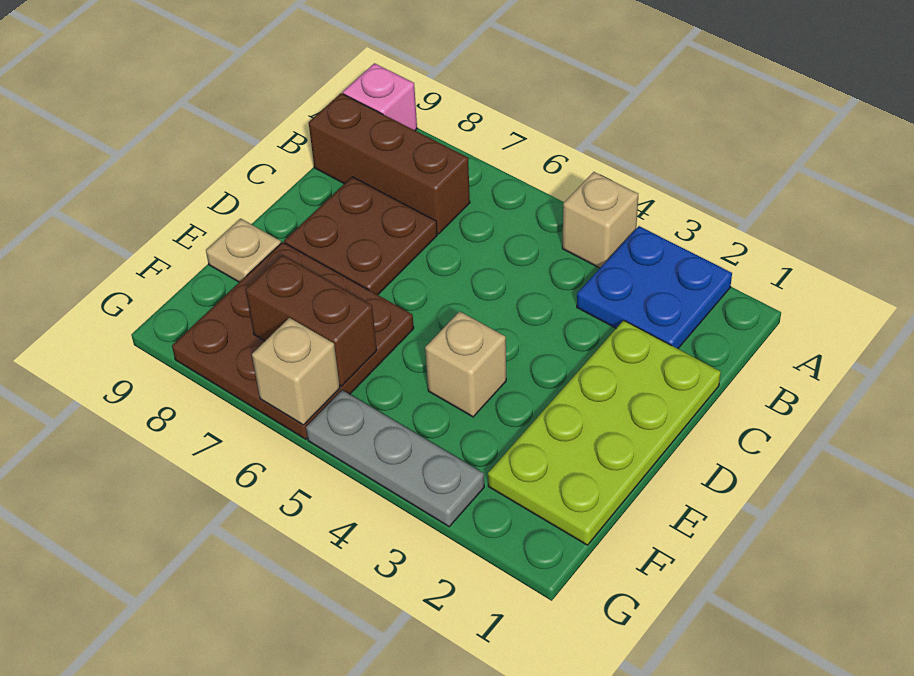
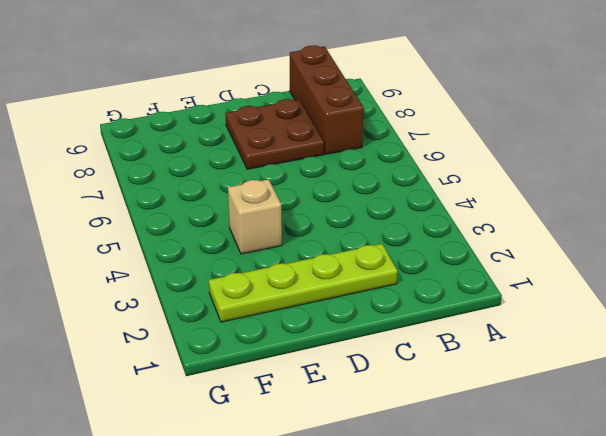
lime 1x4 plate [209,244,398,322] -> lime 2x4 plate [488,320,721,545]
none -> blue 2x2 plate [577,226,732,349]
none -> tan 1x1 brick [562,172,638,268]
none -> pink 1x1 brick [343,63,417,130]

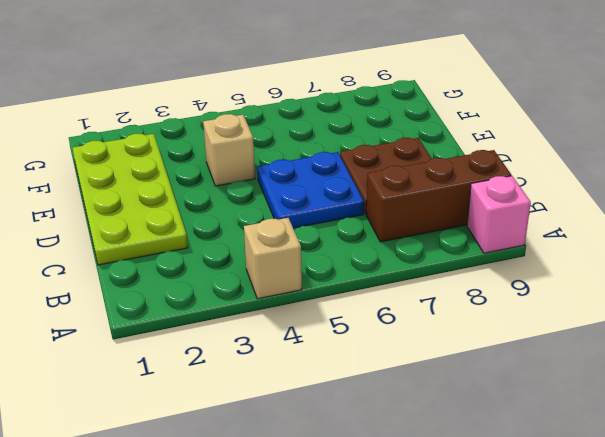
blue 2x2 plate [257,152,364,228] -> blue 2x2 plate moved to [577,226,732,349]
none -> brown 3x3 plate [172,242,414,439]
none -> tan 1x1 plate [206,219,281,282]
none -> grey 1x3 plate [306,390,484,527]

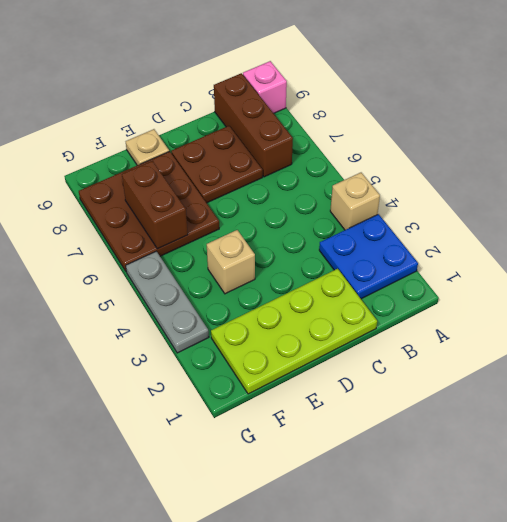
none -> tan 1x1 brick [252,318,340,425]

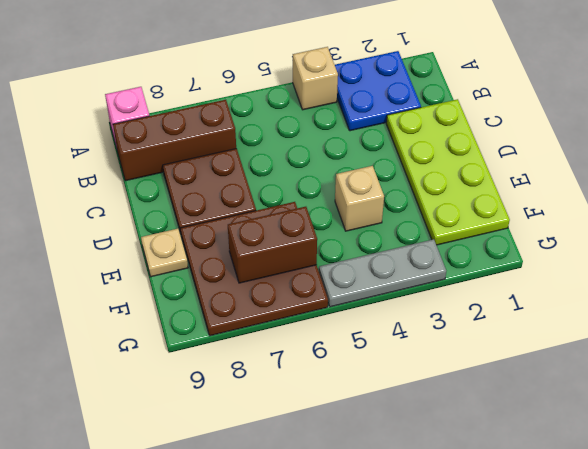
none -> tan 1x1 brick [252,318,340,425]

